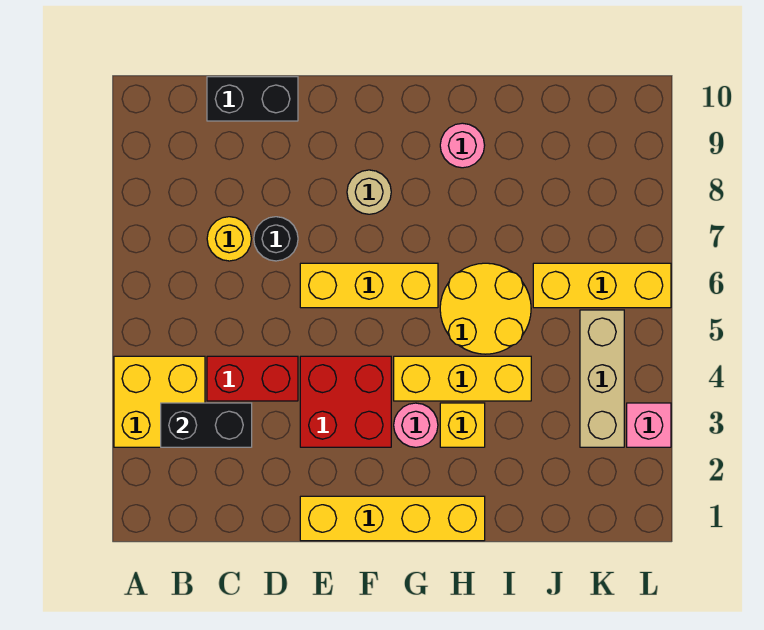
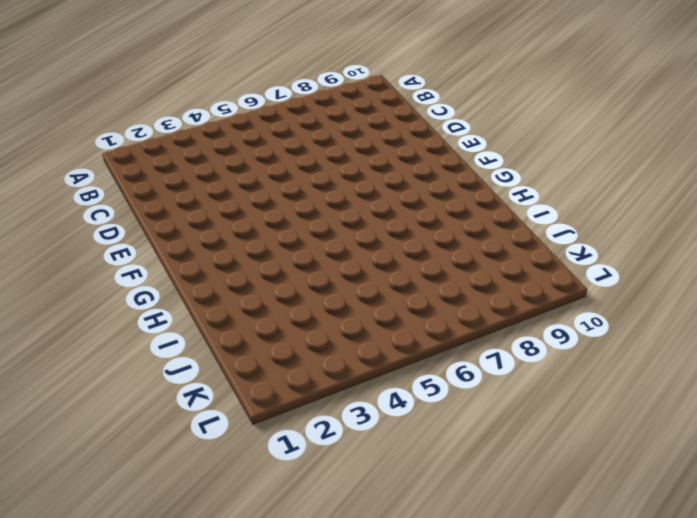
none -> yellow 2x2 brick [114,356,205,447]
none -> red 1x2 brick [207,356,298,401]
none -> yellow 1x1 round brick [207,217,251,261]

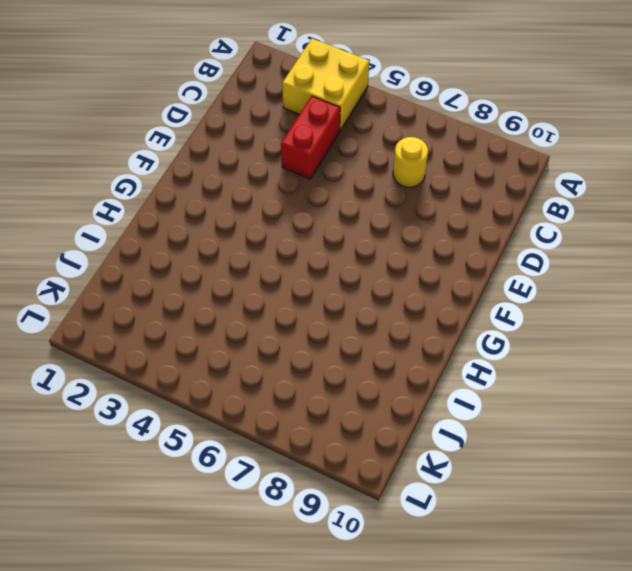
none -> black 1x2 brick [207,77,298,121]
none -> black 1x1 round brick [254,217,298,261]
none -> yellow 1x4 brick [300,496,485,541]

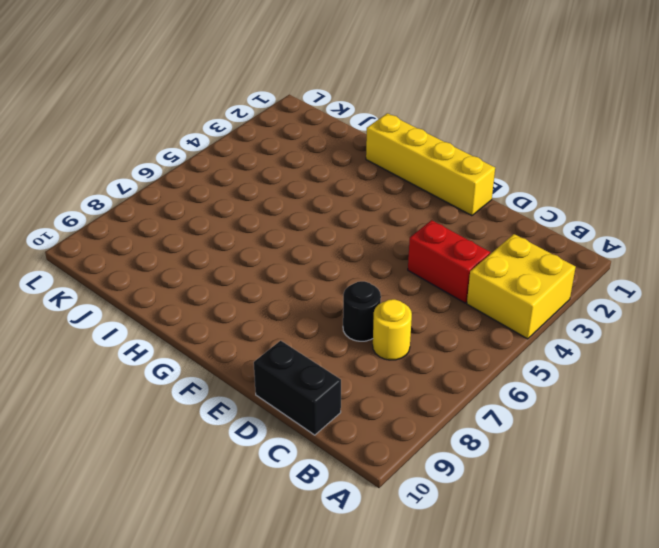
none -> red 2x2 brick [300,356,391,447]
none -> yellow 1x3 brick [300,263,438,308]
none -> tan 1x1 round brick [347,170,391,214]

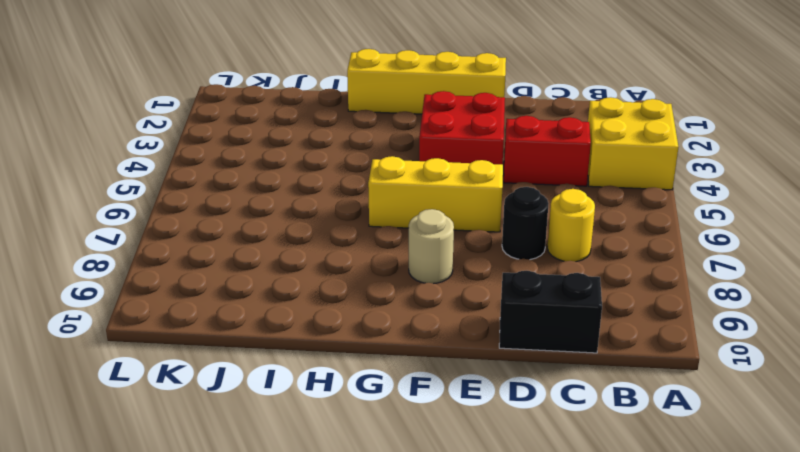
none -> pink 1x1 round brick [394,403,438,447]
none -> yellow 1x3 brick [394,356,531,401]
none -> yellow 1x1 brick [440,403,485,447]

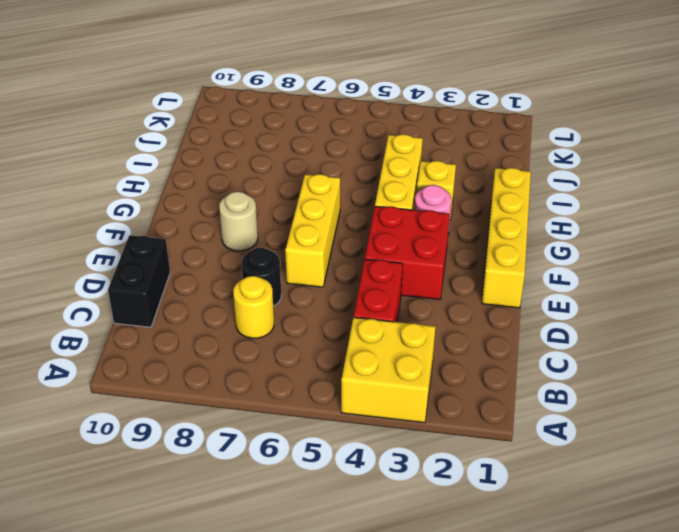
none -> yellow 2x2 round brick [440,263,531,354]
none -> pink 1x1 round brick [440,123,485,168]
none -> yellow 1x3 brick [533,263,671,308]

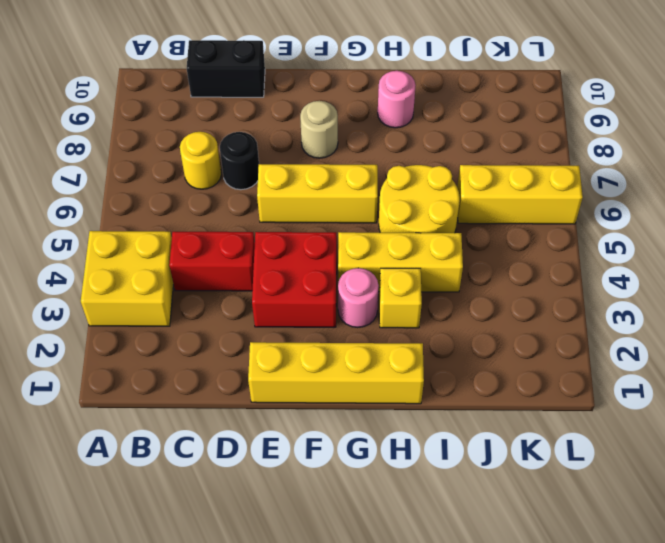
none -> tan 1x3 brick [580,310,624,447]
none -> pink 1x1 brick [627,403,671,447]
none -> black 1x2 brick [161,403,252,447]

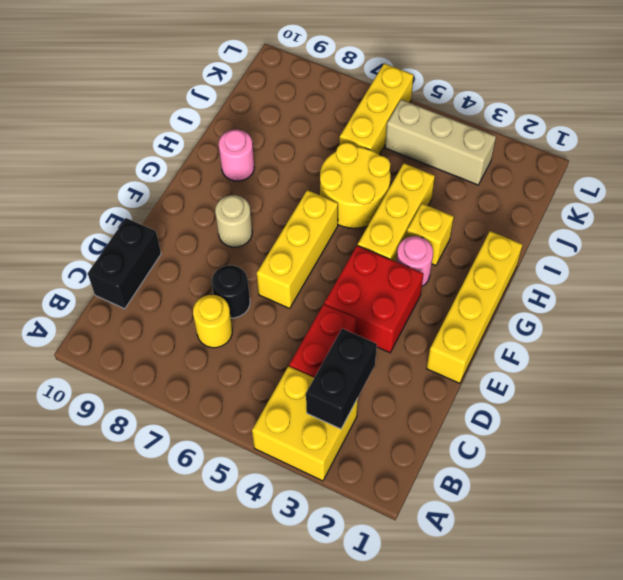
none -> pink 1x1 brick [627,403,671,447]

